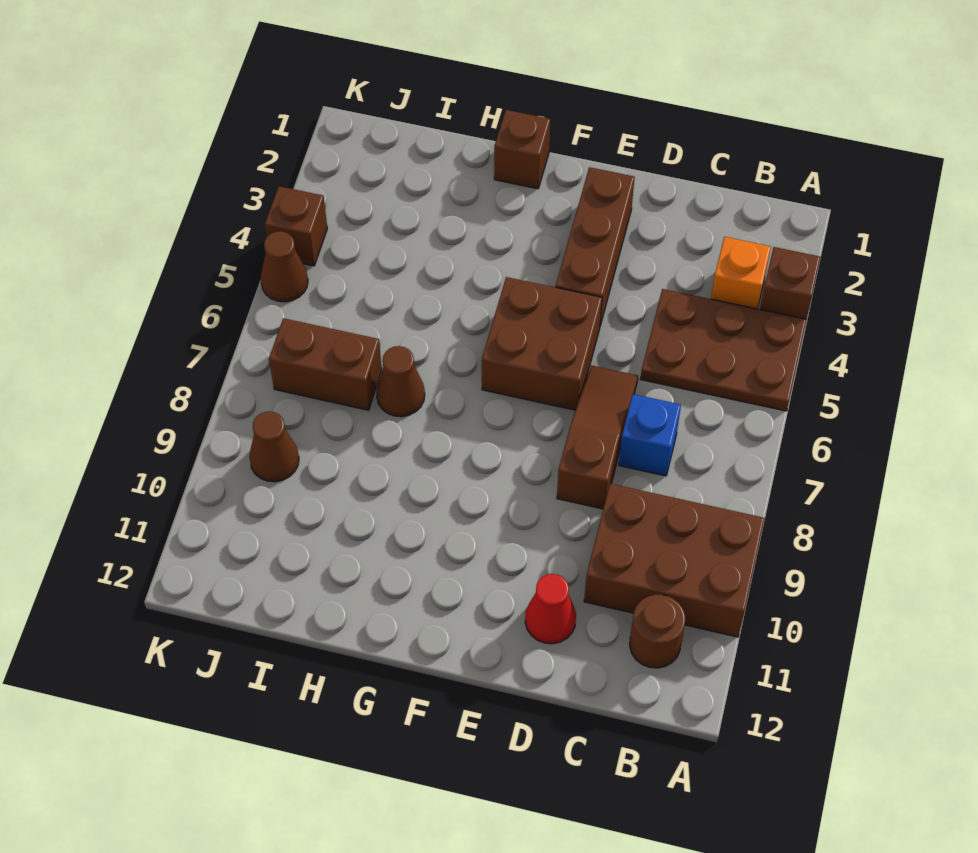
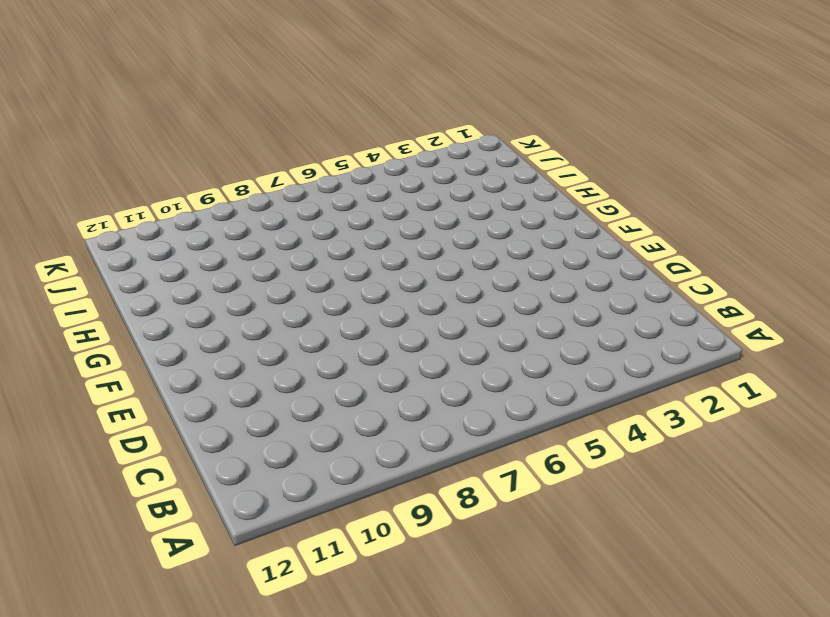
none -> brown 1x1 brick [760,247,820,319]
none -> brown 2x3 plate [641,289,806,411]
none -> brown 2x3 brick [584,484,765,637]

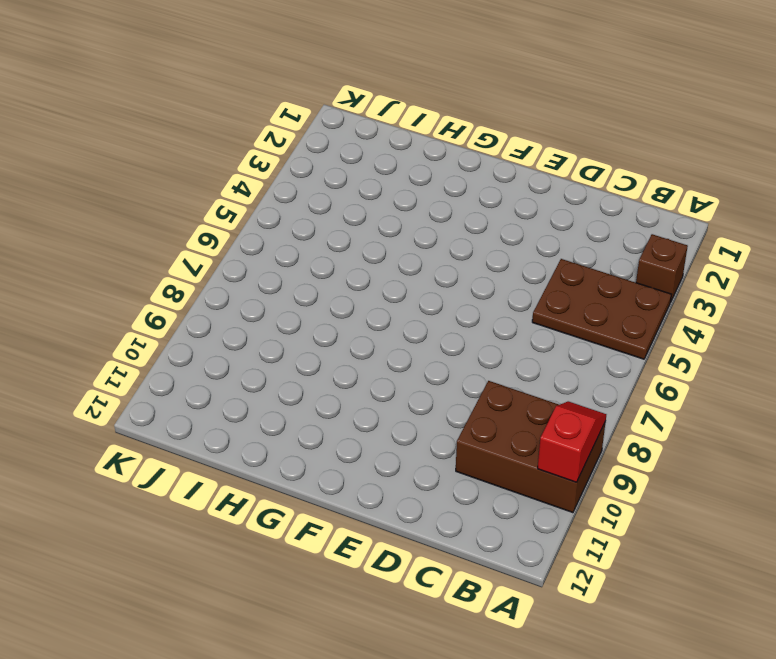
red 1x2 slope [538,401,606,482] -> none
none -> orange 1x1 brick [711,237,771,309]
none -> brown 1x1 round brick [630,594,685,668]
none -> blue 1x1 brick [619,394,681,476]

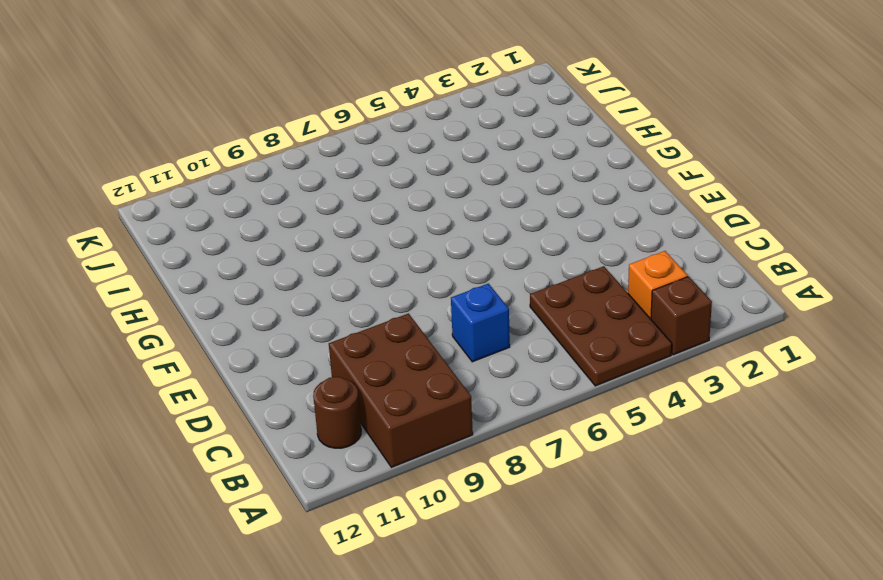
none -> brown 1x3 slope [557,365,638,509]
none -> red 1x1 cone [525,574,576,644]
none -> brown 1x3 brick [556,167,635,325]

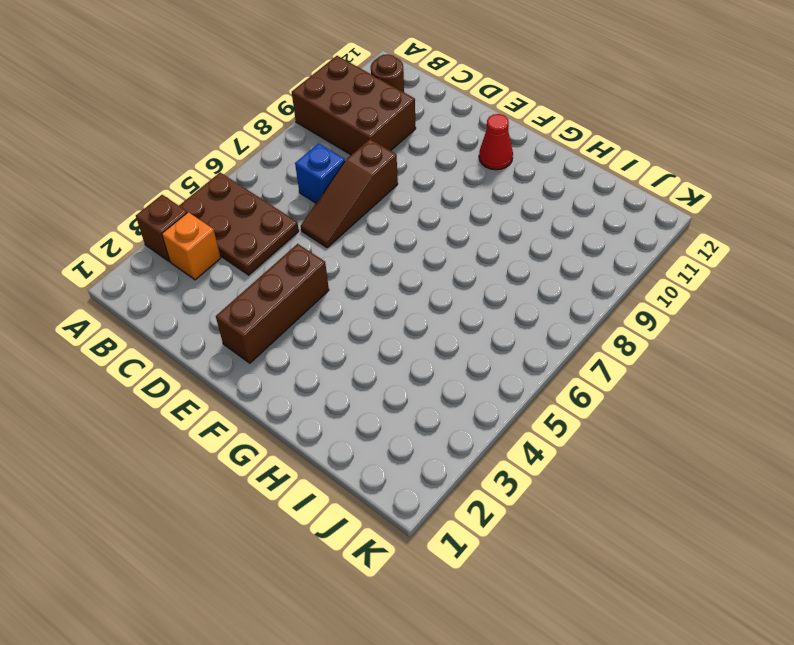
red 1x1 cone [479,114,513,170] -> red 1x1 cone moved to [525,574,576,644]
none -> brown 2x2 brick [482,277,602,410]
none -> brown 1x1 brick [494,110,550,189]
none -> brown 1x1 cone [376,346,425,417]

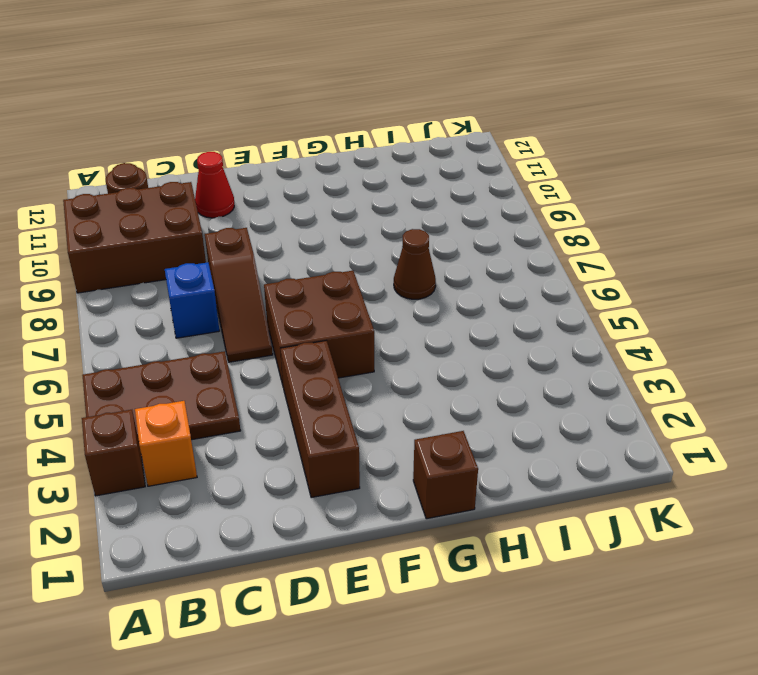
none -> brown 1x2 brick [269,318,382,410]
none -> brown 1x1 cone [249,411,299,482]
none -> brown 1x1 brick [265,186,327,266]

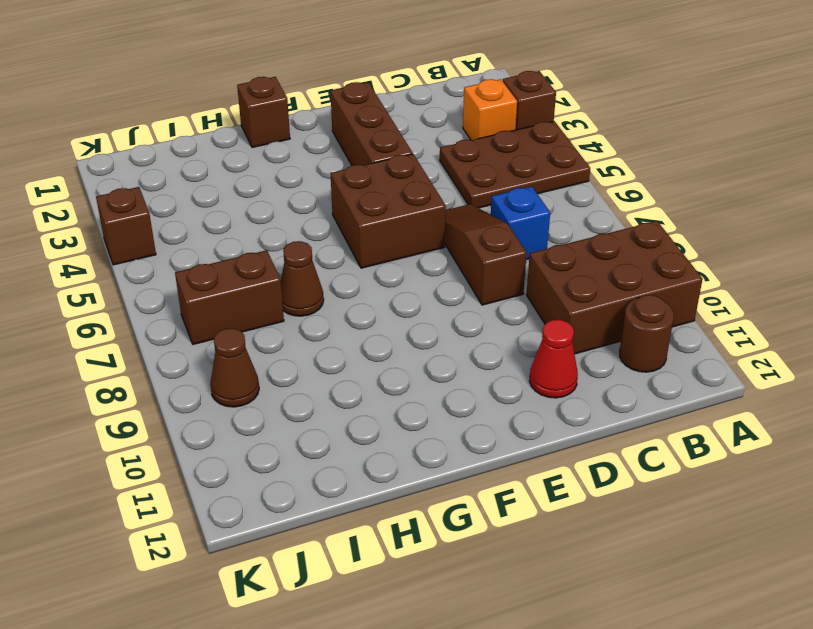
none -> brown 1x1 cone [261,231,308,302]

